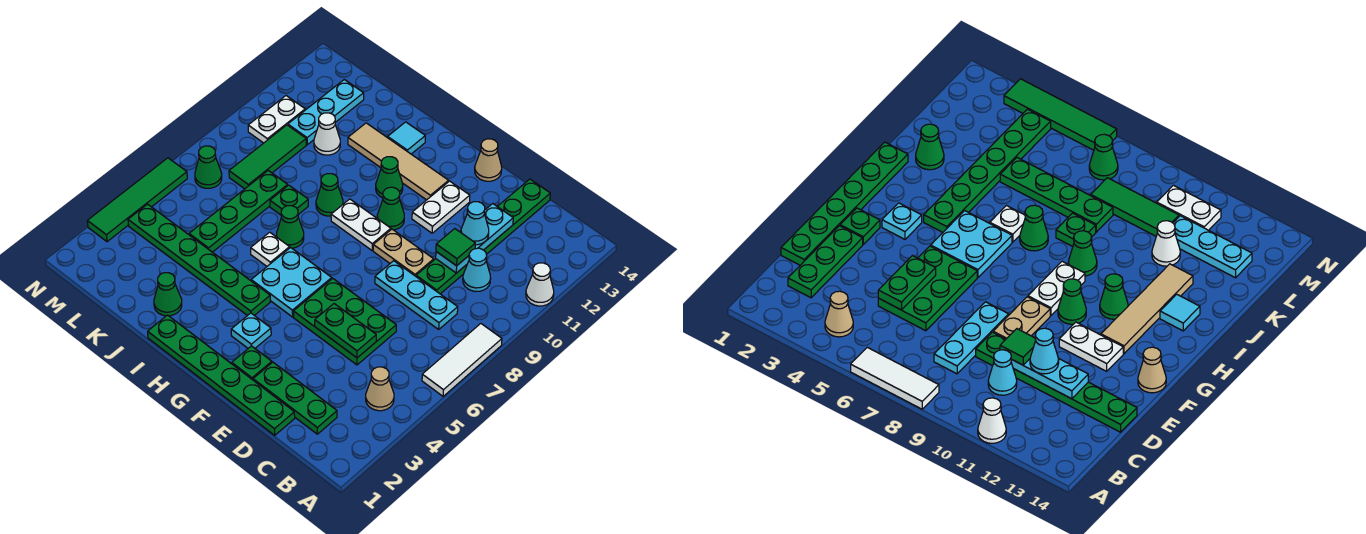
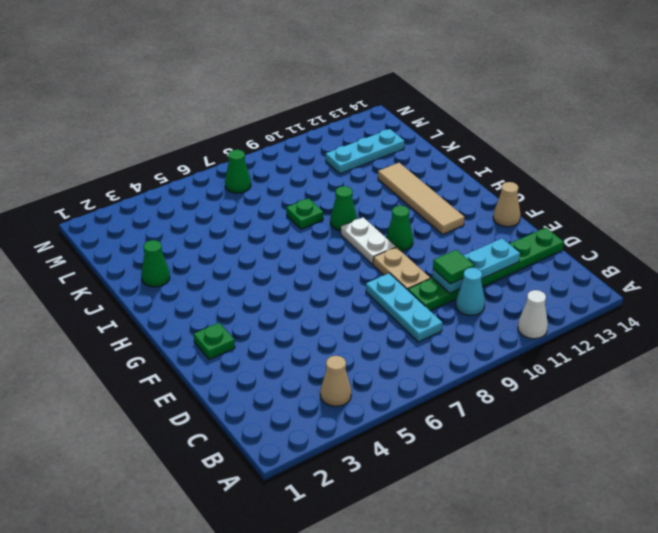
none -> white 1x3 tile [422,324,502,396]
none -> green 1x3 plate [253,362,337,434]
none -> green 1x6 plate [148,315,295,435]
none -> green 2x3 plate [293,278,396,365]

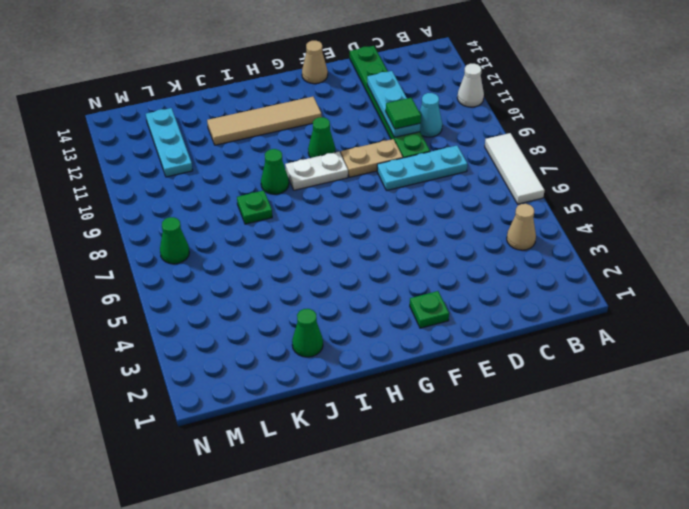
none -> green 1x3 plate [253,362,337,434]
none -> green 1x6 plate [148,315,295,435]
none -> green 2x3 plate [293,278,396,365]
none -> white 1x2 plate [412,181,470,233]

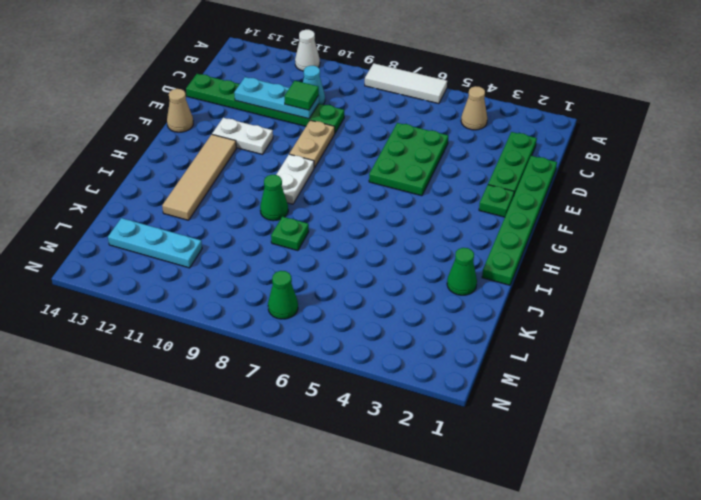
none -> cyan 1x3 plate [375,261,458,329]
none -> cyan 1x1 plate [231,313,271,348]
none -> cyan 2x2 plate [251,248,332,317]
none -> green 1x1 cone [377,187,404,230]

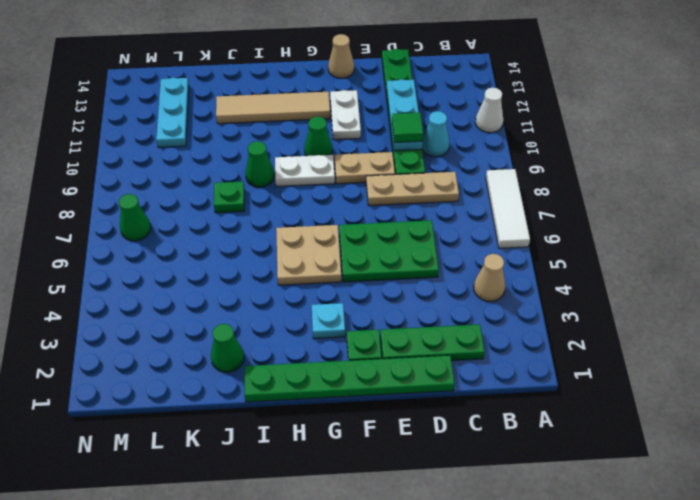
tan 1x3 plate [366,172,459,206] -> cyan 1x3 plate [375,261,458,329]
tan 2x2 plate [276,225,341,285] -> cyan 2x2 plate [251,248,332,317]
none -> green 1x6 plate [128,204,270,316]
none -> green 1x1 cone [376,157,403,198]
none -> white 1x1 plate [251,232,290,266]
none -> green 1x1 cone [277,206,304,248]

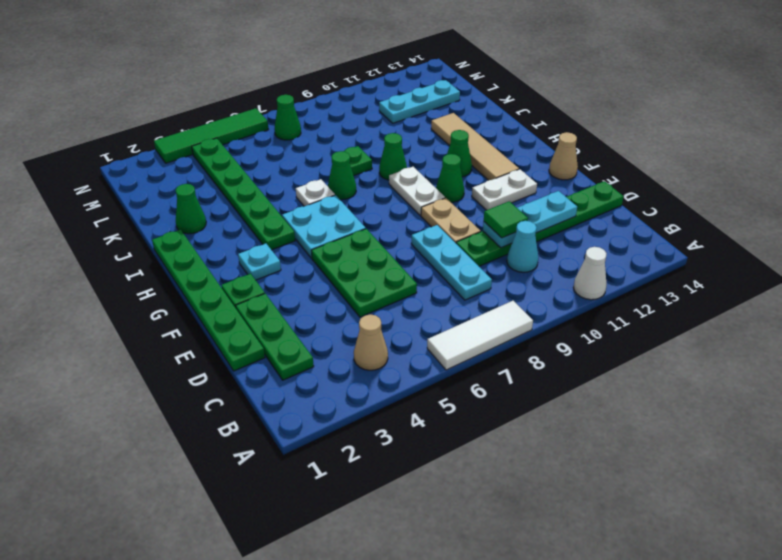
none -> cyan 1x1 tile [388,122,425,154]
none -> green 1x4 plate [189,171,288,252]
none -> white 1x1 cone [314,113,340,155]
none -> green 1x3 tile [229,125,306,189]

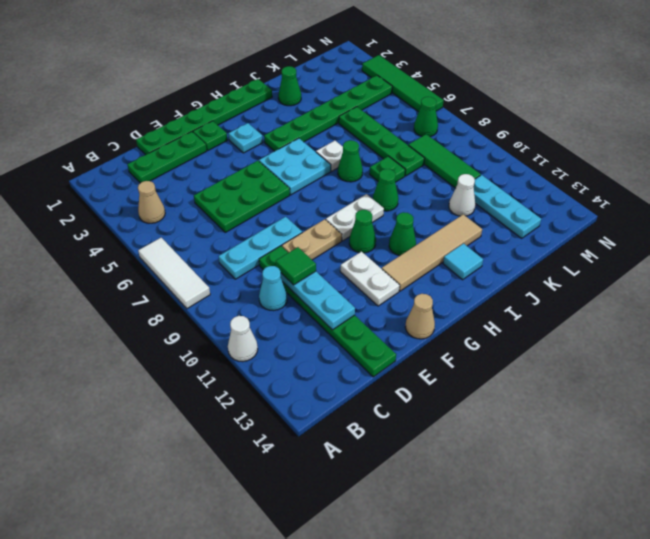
none -> white 1x2 plate [248,96,305,143]
none -> green 1x2 plate [315,304,376,358]
none -> cyan 1x1 cone [461,202,489,245]

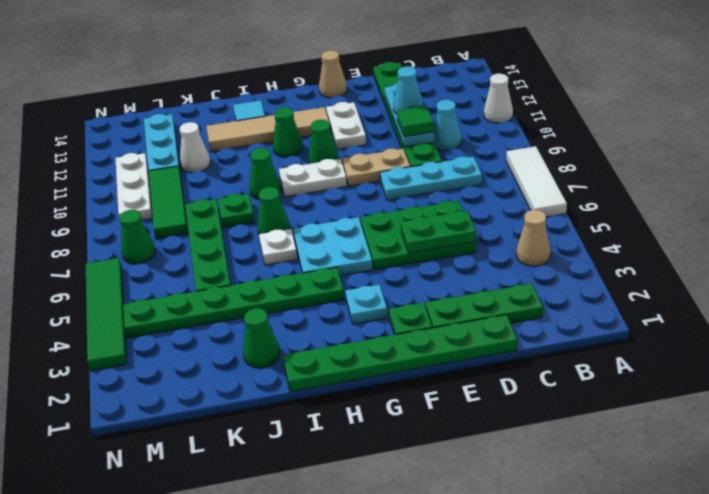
white 1x3 plate [115,153,152,220] -> white 1x2 plate [248,96,305,143]

